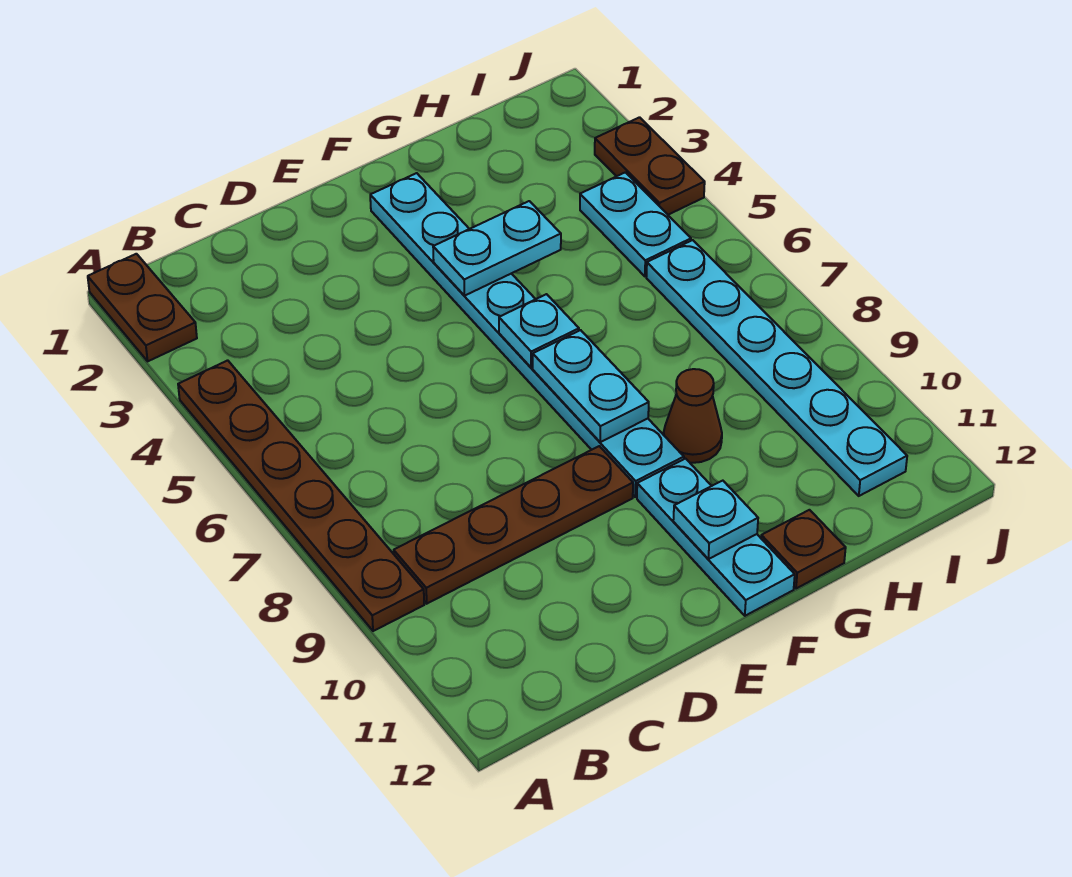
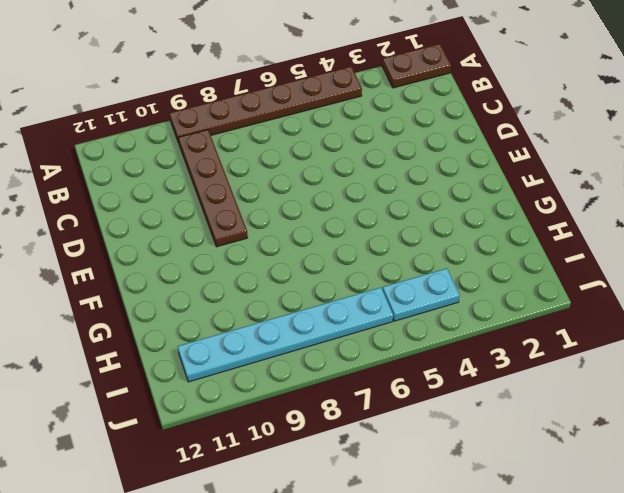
none -> cyan 1x8 plate [370,173,684,497]
none -> cyan 1x3 plate [637,459,795,616]
none -> brown 1x1 cone [664,369,722,463]

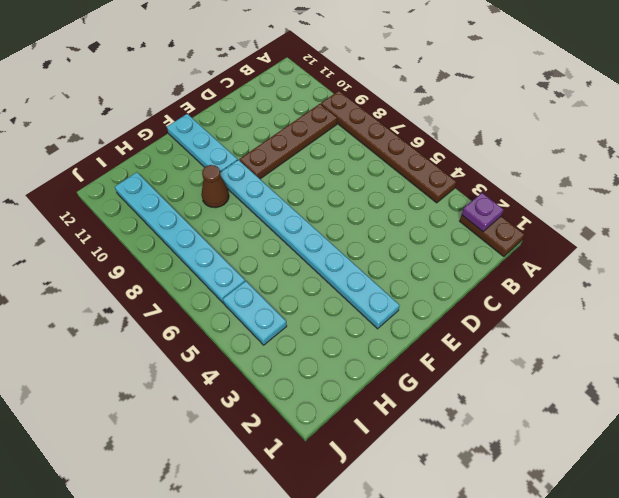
purple 1x1 plate [462,193,504,232] -> none
none -> brown 1x1 plate [761,510,846,589]
none -> brown 1x2 plate [595,117,705,215]
none -> cyan 1x2 plate [433,201,561,296]

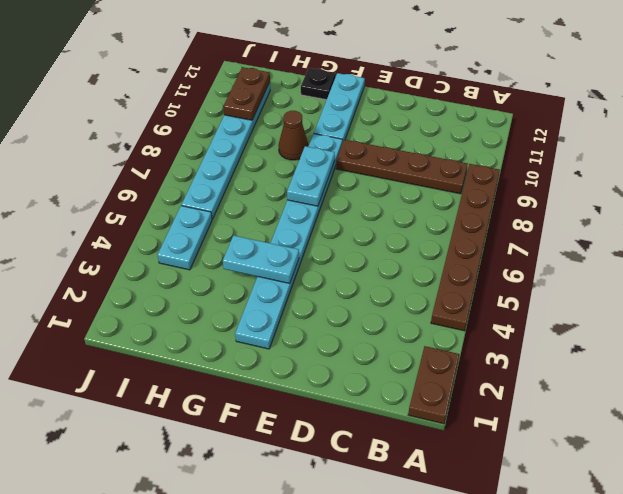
black 1x1 plate [301,68,336,100] -> brown 1x1 plate [761,510,846,589]
brown 1x2 plate [223,67,270,120] -> brown 1x2 plate moved to [595,117,705,215]
none -> cyan 1x1 plate [499,294,579,368]
none -> cyan 1x1 plate [673,481,758,559]

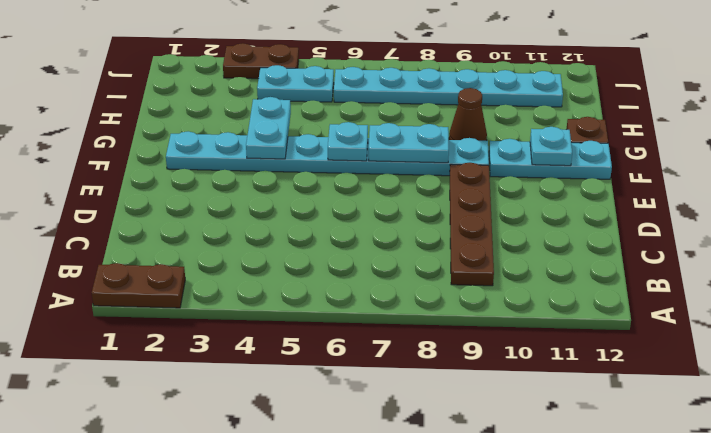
none -> brown 1x6 plate [178,360,424,631]

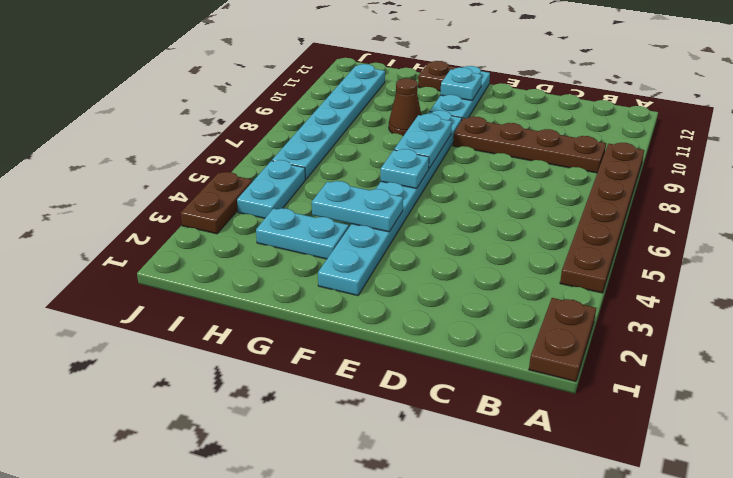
cyan 1x2 plate [256,208,349,259] -> none

